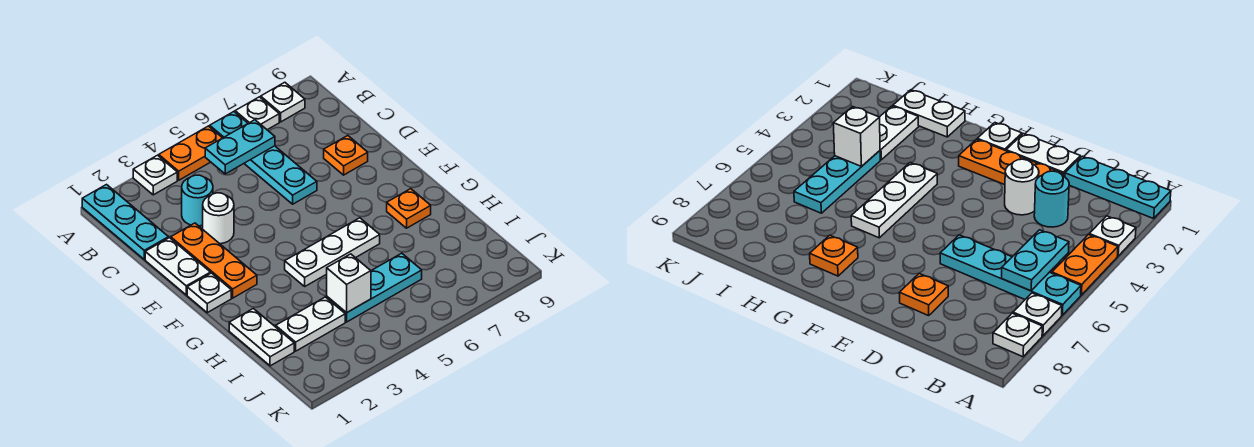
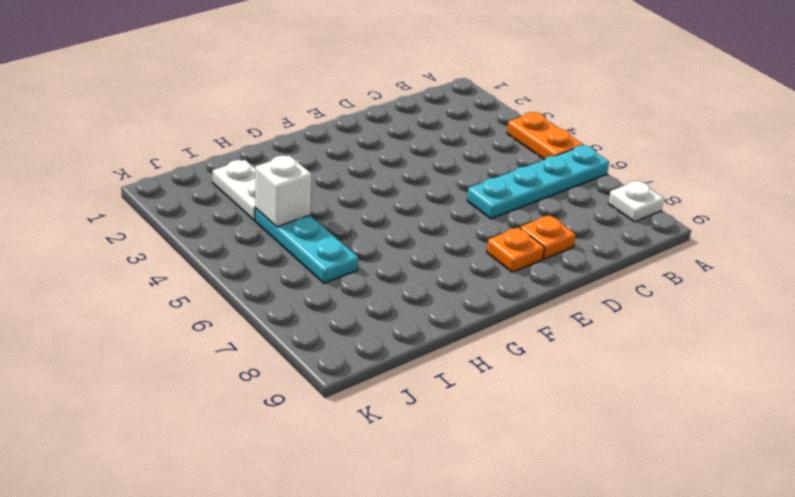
orange 1x1 plate [487,227,544,272] -> orange 1x1 plate moved to [387,189,431,228]
none -> cyan 1x3 plate [82,185,168,259]
none -> white 1x1 plate [133,155,177,195]
none -> white 1x1 plate [235,97,279,130]

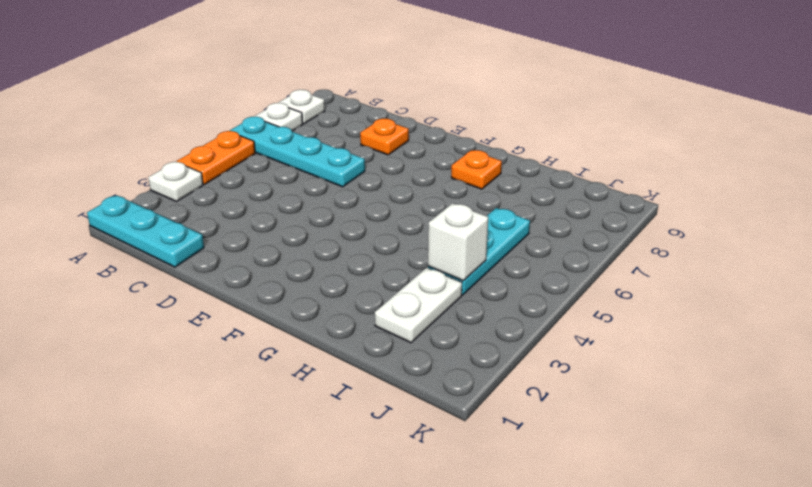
none -> cyan 1x1 round brick [182,175,213,226]
none -> white 1x2 plate [145,238,210,295]
none -> orange 1x3 plate [171,223,257,298]

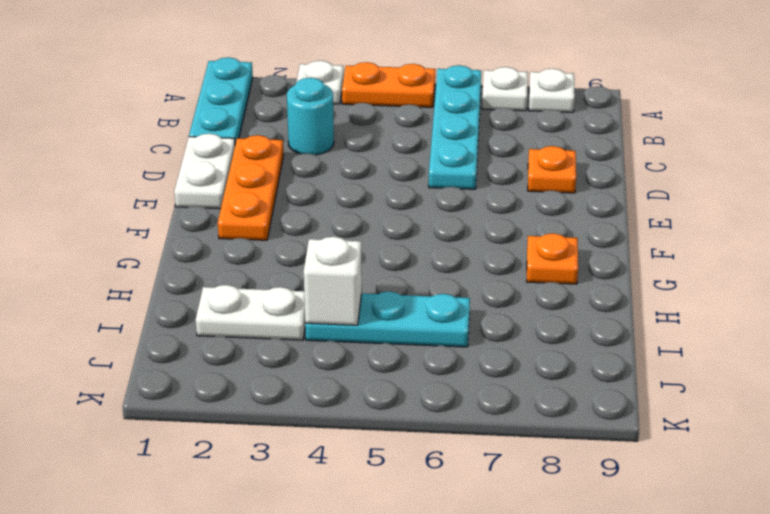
none -> white 1x1 round brick [203,193,234,244]
none -> white 1x1 plate [187,273,231,313]
none -> white 1x3 plate [285,218,380,286]

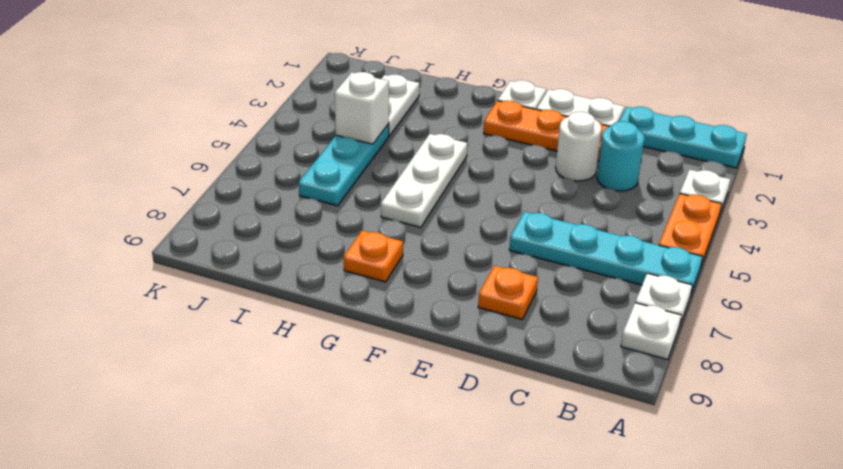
none -> white 1x2 plate [229,309,294,366]
none -> cyan 1x2 plate [205,120,275,174]

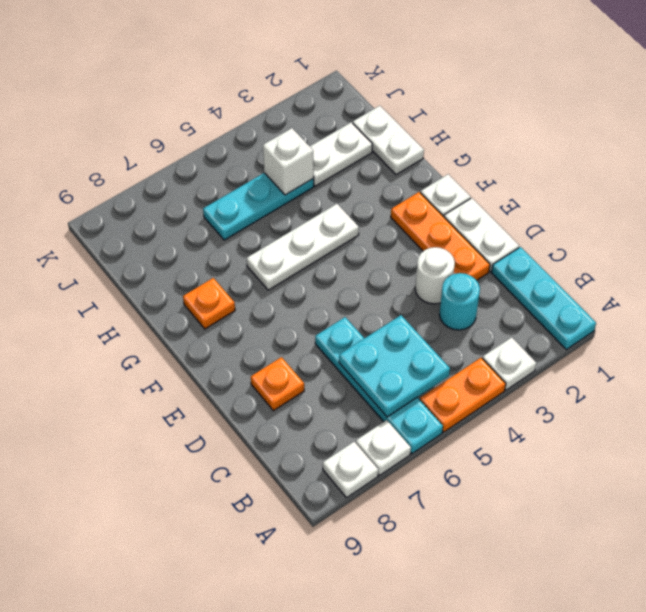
cyan 2x2 plate [339,315,450,417] -> cyan 1x2 plate [205,120,275,174]

